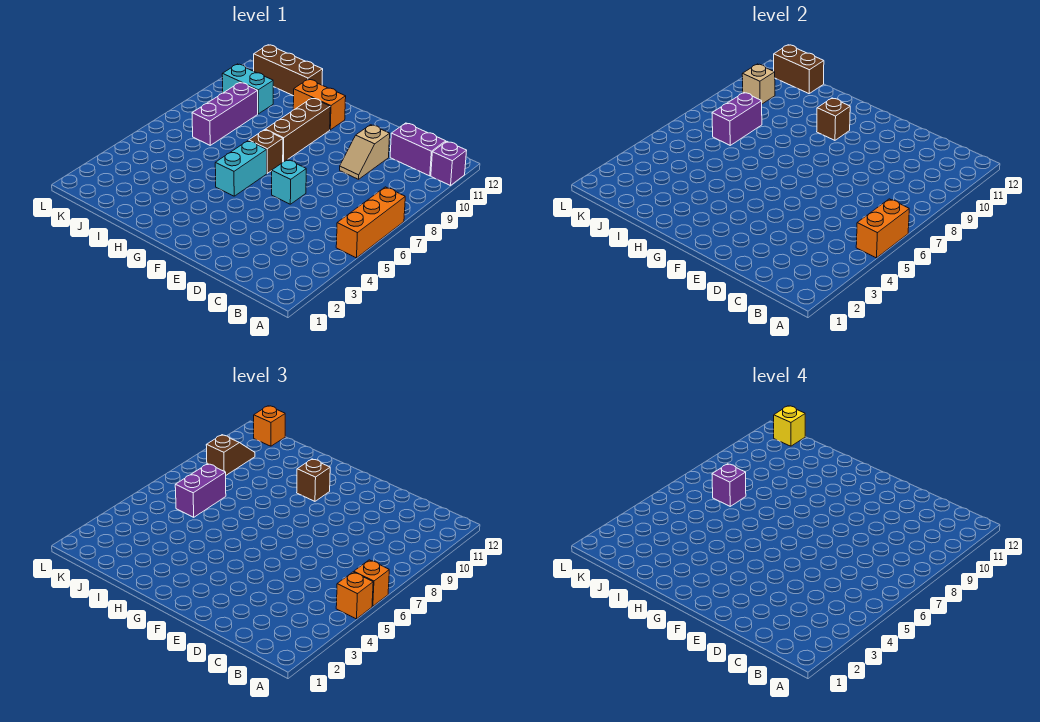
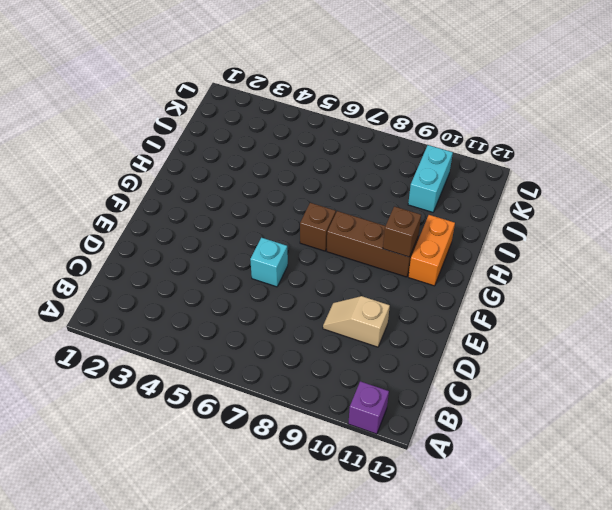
none -> orange 1x3 brick [336,187,405,258]
none -> purple 1x2 brick [390,123,446,176]
none -> cyan 1x2 brick [215,141,267,196]

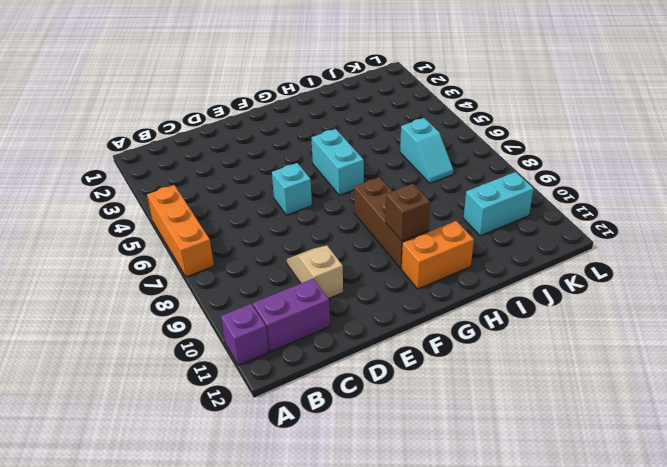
cyan 1x2 slope [400,118,453,183] -> purple 1x3 brick [192,82,258,145]
none -> brown 1x1 brick [249,130,283,173]
none -> brown 1x3 brick [254,45,323,96]
none -> orange 1x2 brick [856,199,909,258]

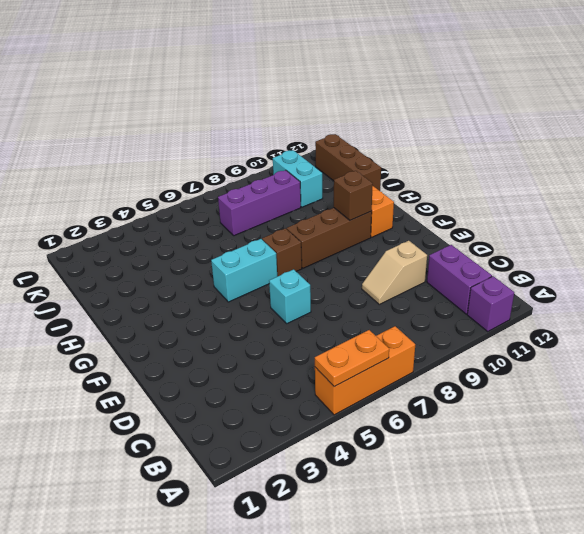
orange 1x2 plate [315,330,389,387] -> orange 1x2 brick [856,199,909,258]
none -> purple 1x2 brick [712,93,762,145]
none -> brown 1x2 brick [774,45,824,94]
none -> tan 1x1 brick [742,64,775,104]

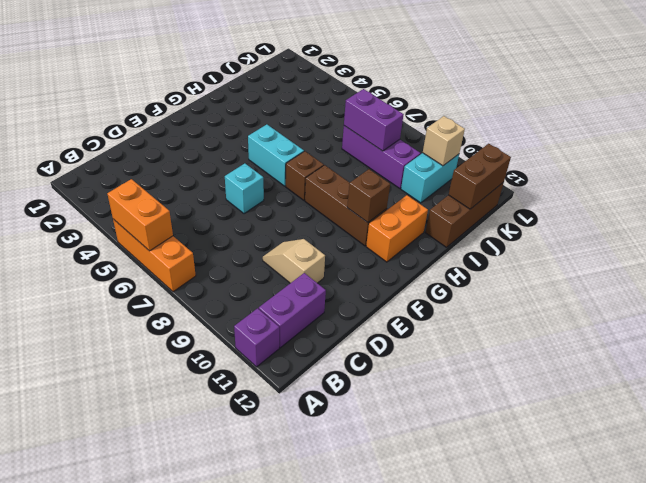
none -> orange 1x1 brick [336,572,373,619]
none -> orange 1x1 brick [354,560,389,606]
none -> brown 1x1 brick [297,459,330,501]

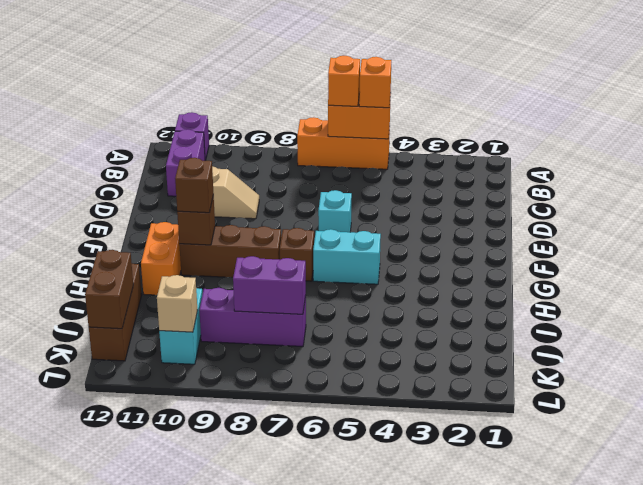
none -> purple 1x2 brick [175,464,226,517]
none -> brown 1x2 slope [206,435,255,475]
none -> orange 1x1 brick [254,406,285,446]

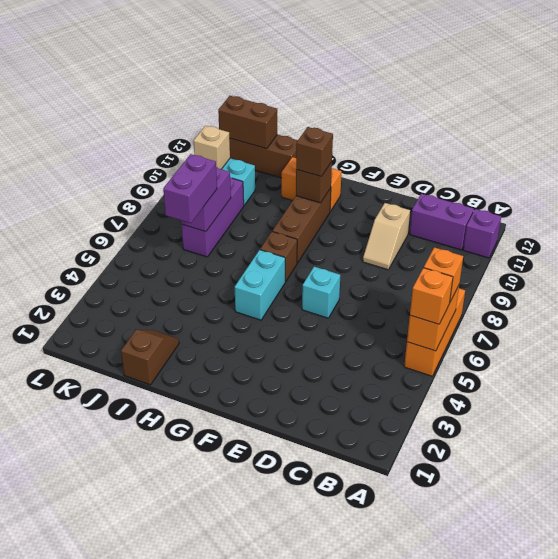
brown 1x2 slope [121,330,179,385] -> brown 1x2 slope moved to [206,435,255,475]
none -> orange 1x1 brick [254,406,285,446]
none -> purple 1x1 brick [712,464,746,506]
none -> yellow 1x1 brick [774,406,805,446]

